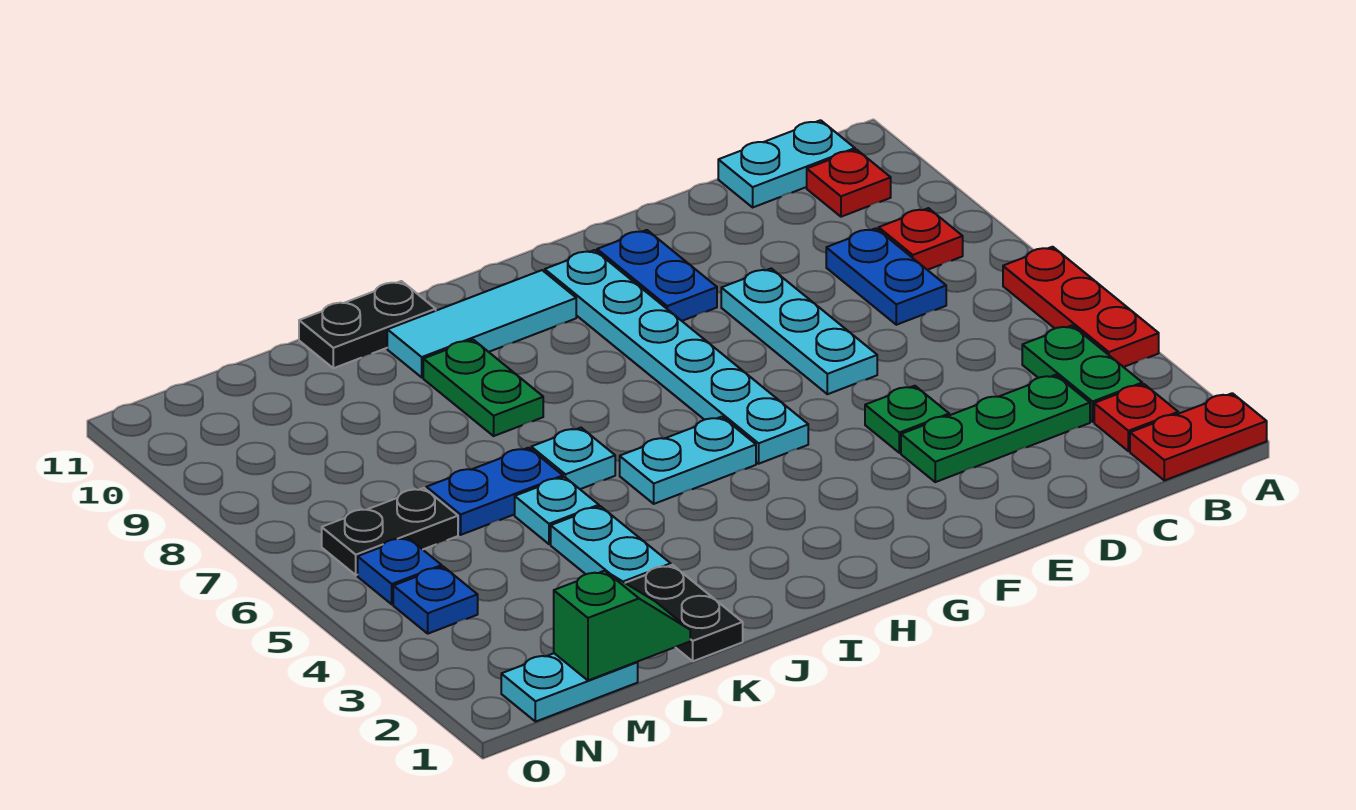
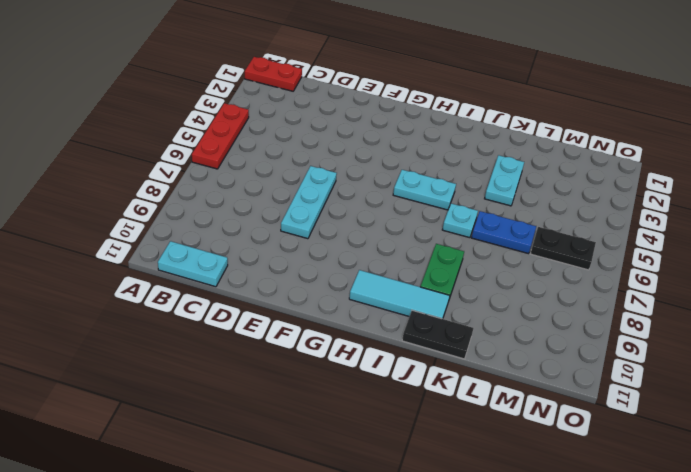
none -> red 1x1 plate [1094,384,1178,451]
none -> green 1x2 plate [1022,326,1142,422]
none -> red 1x1 plate [879,208,963,270]

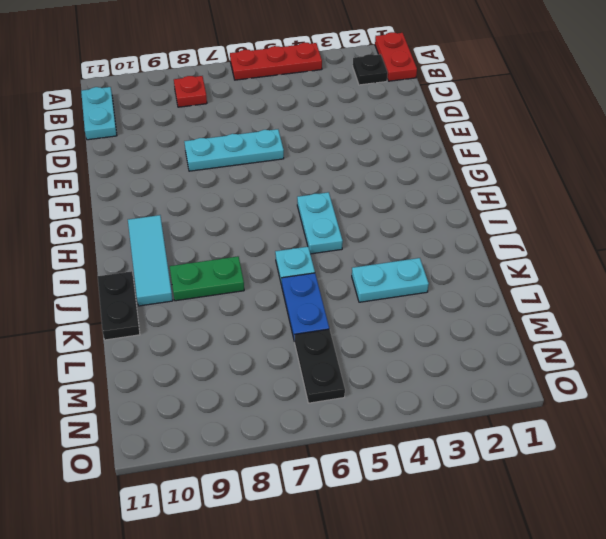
black 1x1 plate [353,54,388,85] -> red 1x1 plate [1094,384,1178,451]
none -> green 1x2 plate [1022,326,1142,422]
none -> red 1x1 plate [807,150,891,217]
none -> green 1x3 plate [901,375,1090,482]

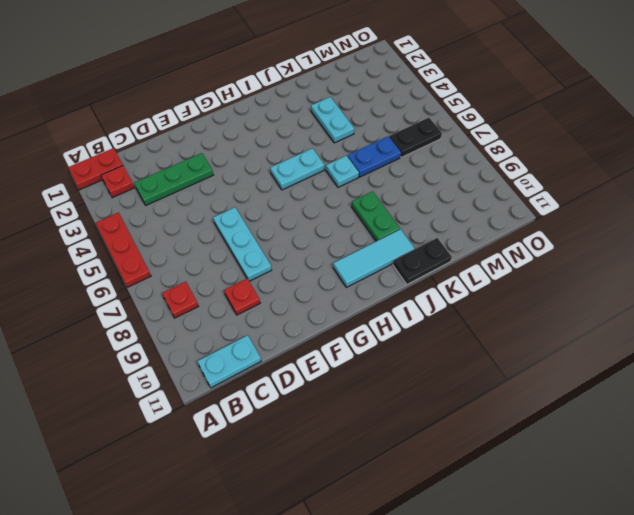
red 1x1 plate [224,279,260,315] -> red 1x1 plate moved to [807,150,891,217]
none -> green 1x2 plate [1022,326,1142,422]
none -> blue 1x2 plate [826,228,946,325]
none -> green 1x1 plate [865,386,949,453]

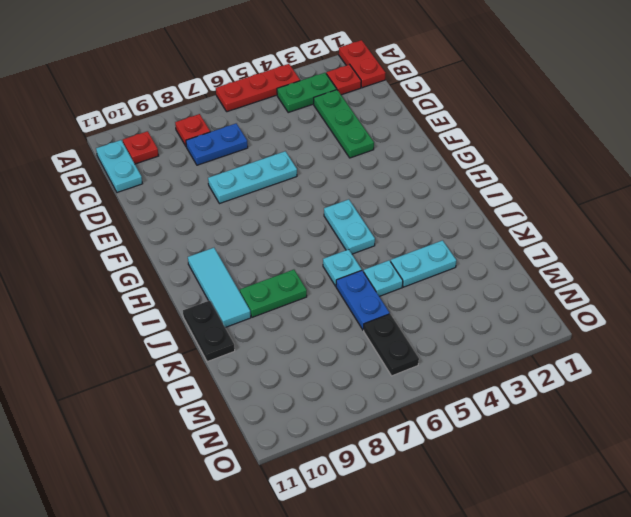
none -> green 1x1 plate [865,386,949,453]
none -> blue 1x2 plate [597,230,717,321]
none -> cyan 1x6 plate [545,250,808,464]

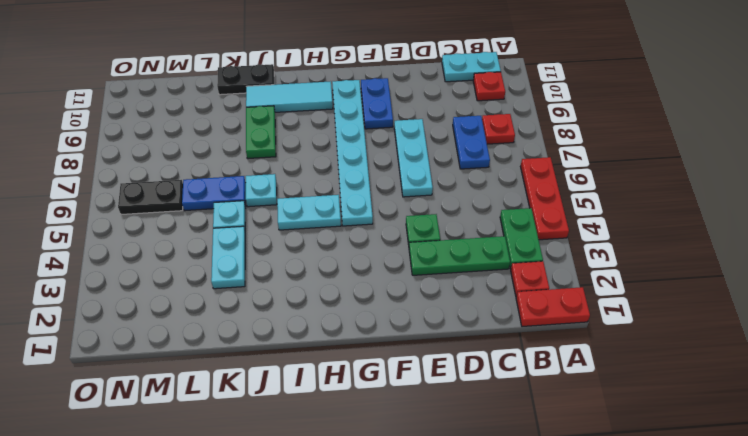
none -> black 1x2 plate [626,565,743,661]
none -> cyan 1x2 plate [501,653,638,722]
none -> blue 1x1 plate [393,567,478,634]

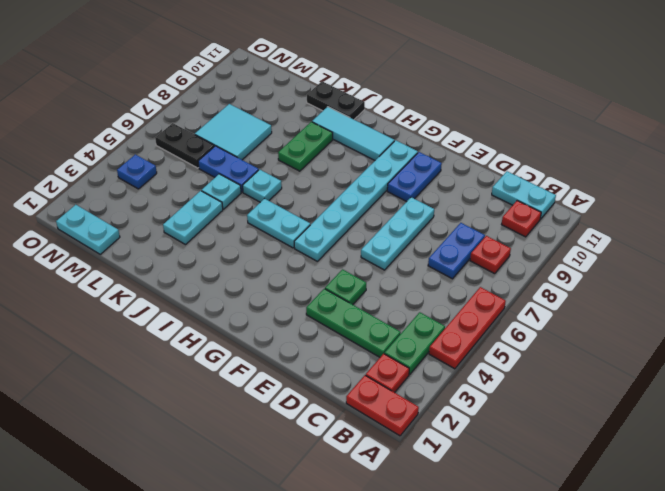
cyan 2x2 tile [195,104,272,160] -> none
none -> black 1x2 plate [626,565,743,661]
none -> blue 1x1 plate [358,537,442,604]
none -> green 1x2 slope [554,571,690,680]

